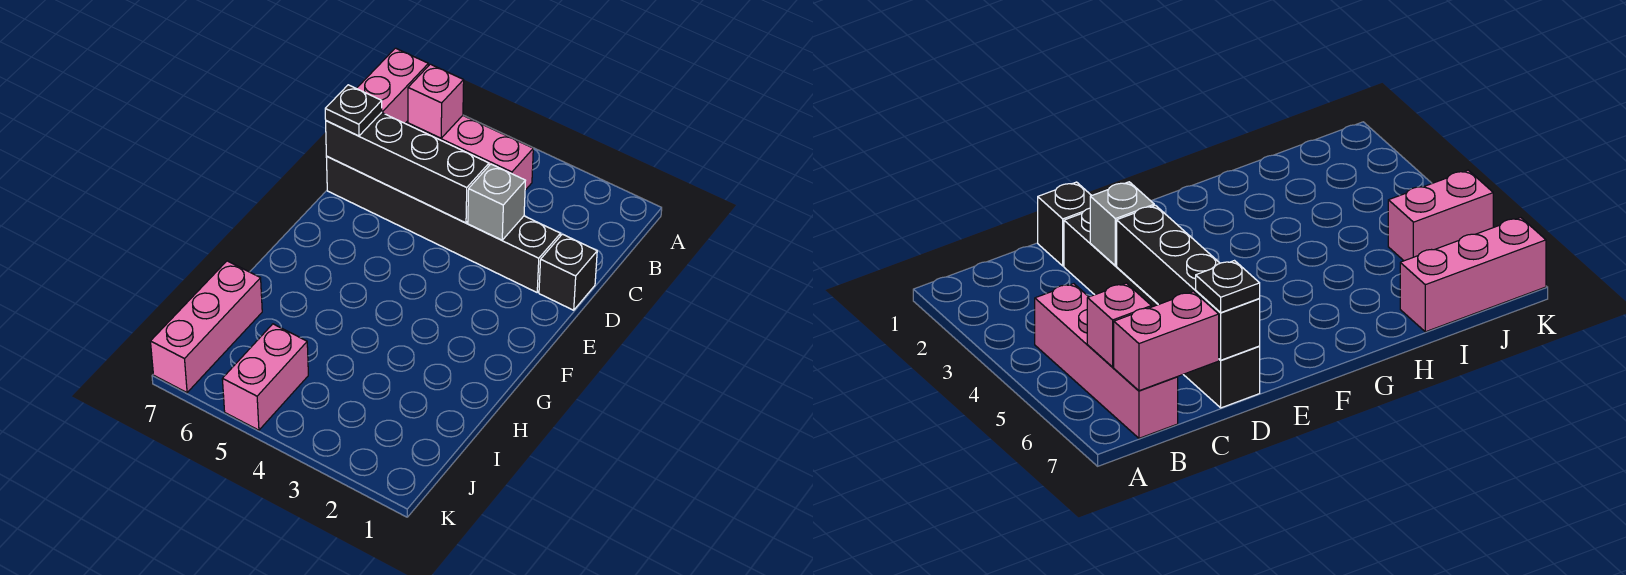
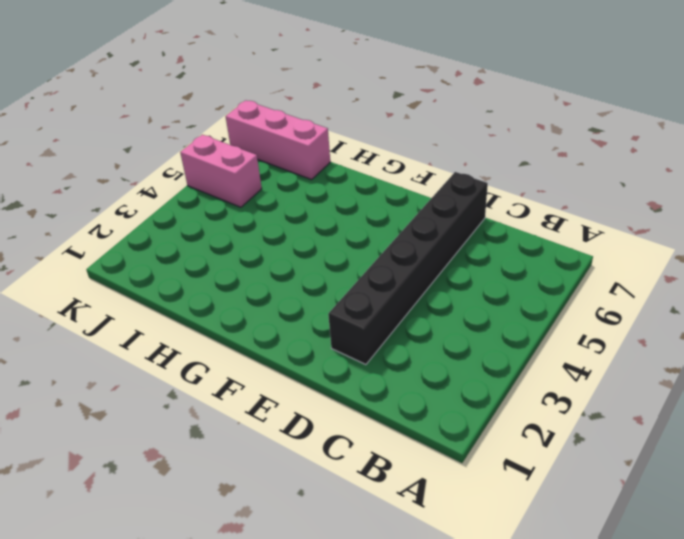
none -> pink 1x4 brick [405,116,533,190]
none -> black 1x1 brick [539,234,597,310]

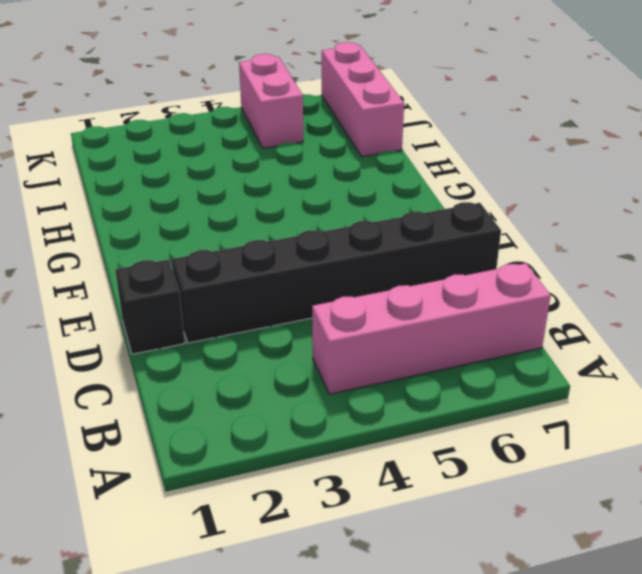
none -> pink 1x1 brick [408,64,464,138]
none -> pink 1x2 brick [357,48,428,123]

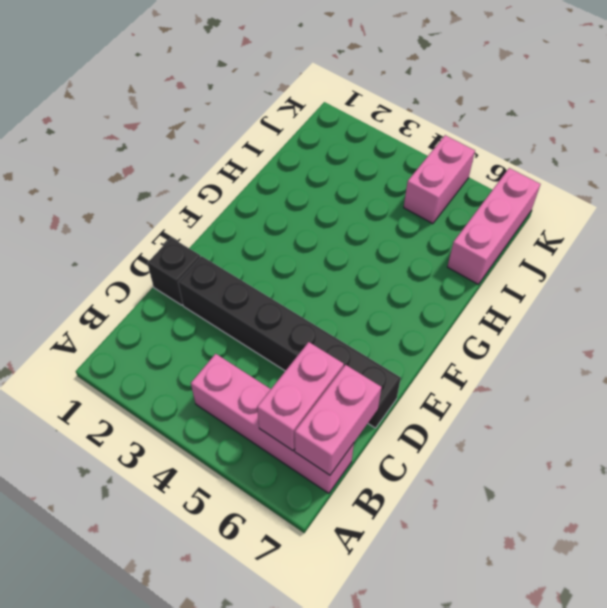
pink 1x2 brick [257,342,344,451] -> pink 1x1 brick [408,64,464,138]
none -> grey 1x1 brick [468,164,525,240]
none -> black 1x4 brick [326,113,489,223]

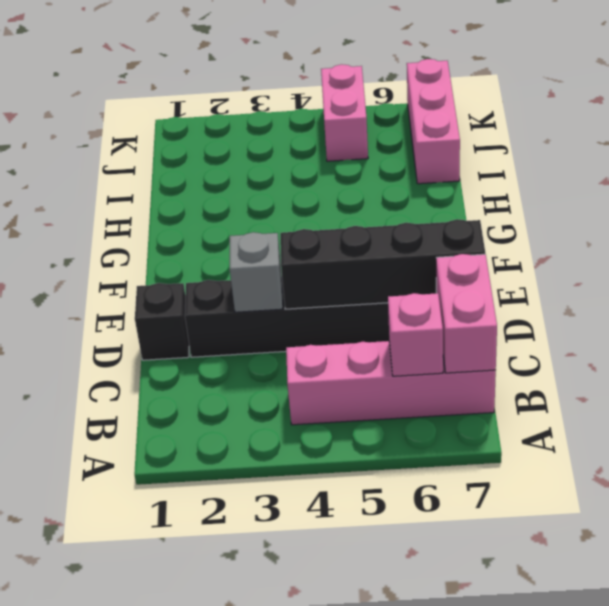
none -> black 1x1 plate [325,85,382,136]

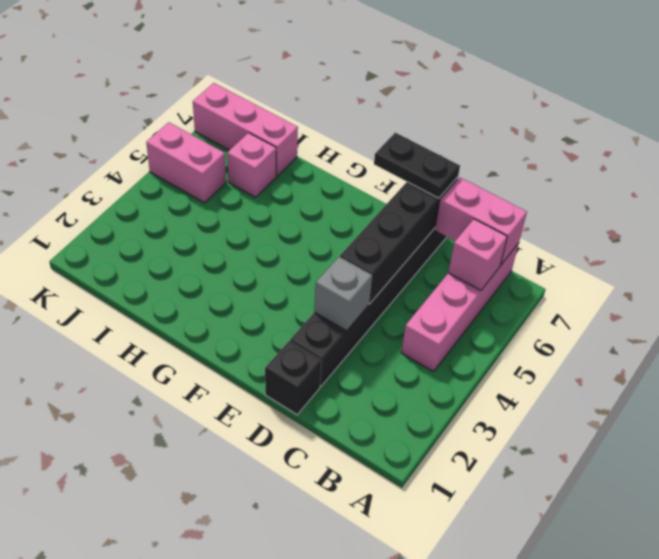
black 1x2 plate [374,133,460,198] -> black 1x1 plate [325,85,382,136]
pink 1x1 brick [227,133,276,197] -> none

